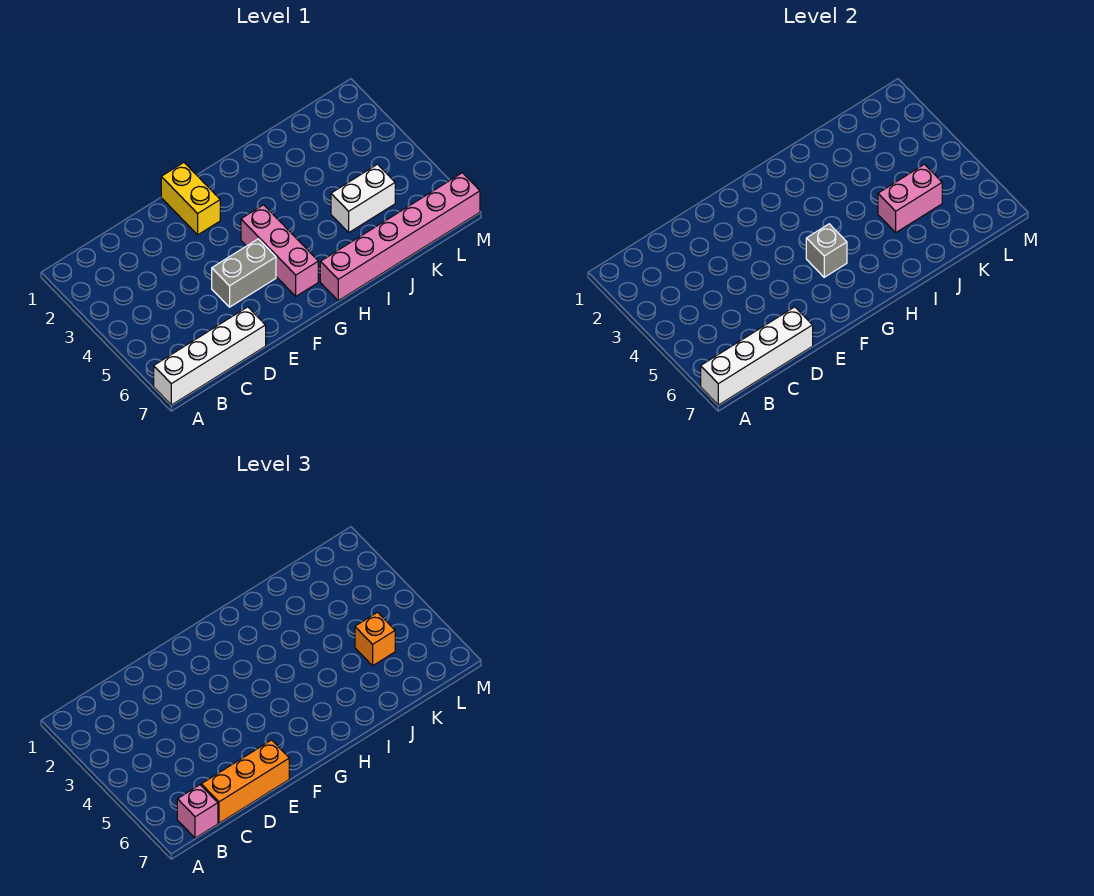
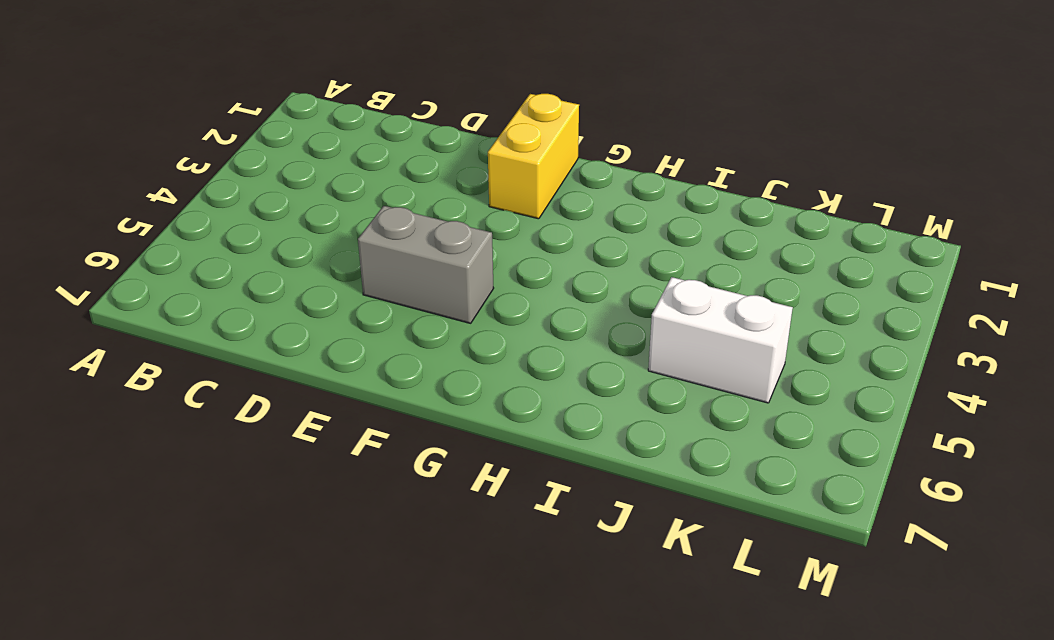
none -> white 1x4 brick [154,307,266,405]
none -> pink 1x3 brick [241,205,318,296]
none -> pink 1x6 brick [320,173,480,301]

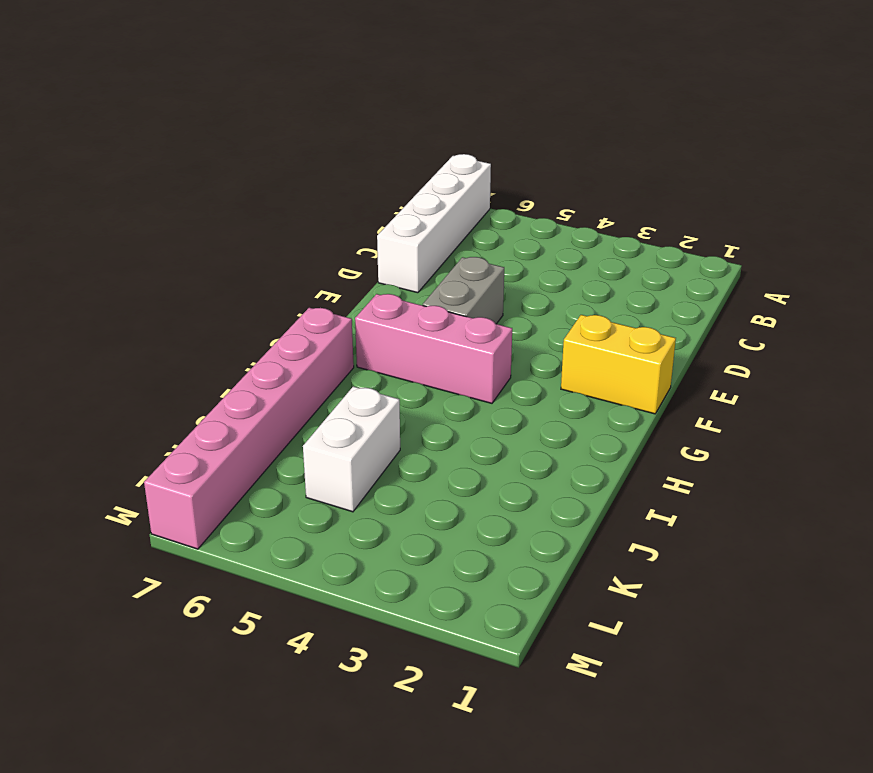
none -> white 1x4 brick [701,307,813,405]
none -> grey 1x1 brick [806,224,847,277]
none -> pink 1x2 brick [878,164,942,232]

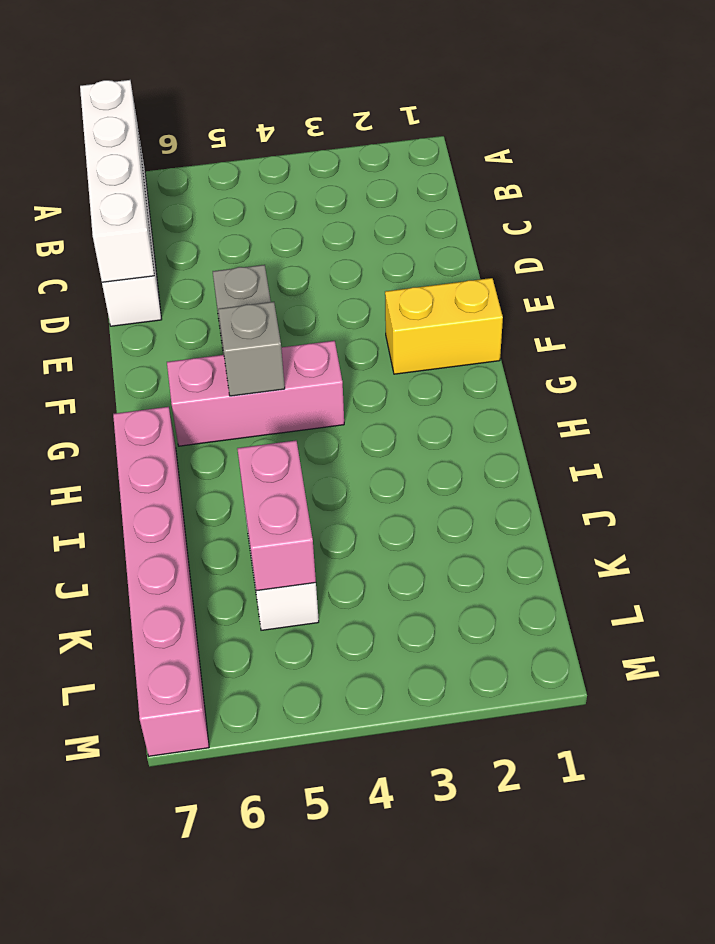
none -> pink 1x1 brick [177,785,218,838]
none -> orange 1x3 brick [201,740,289,823]
none -> orange 1x1 brick [355,612,395,666]

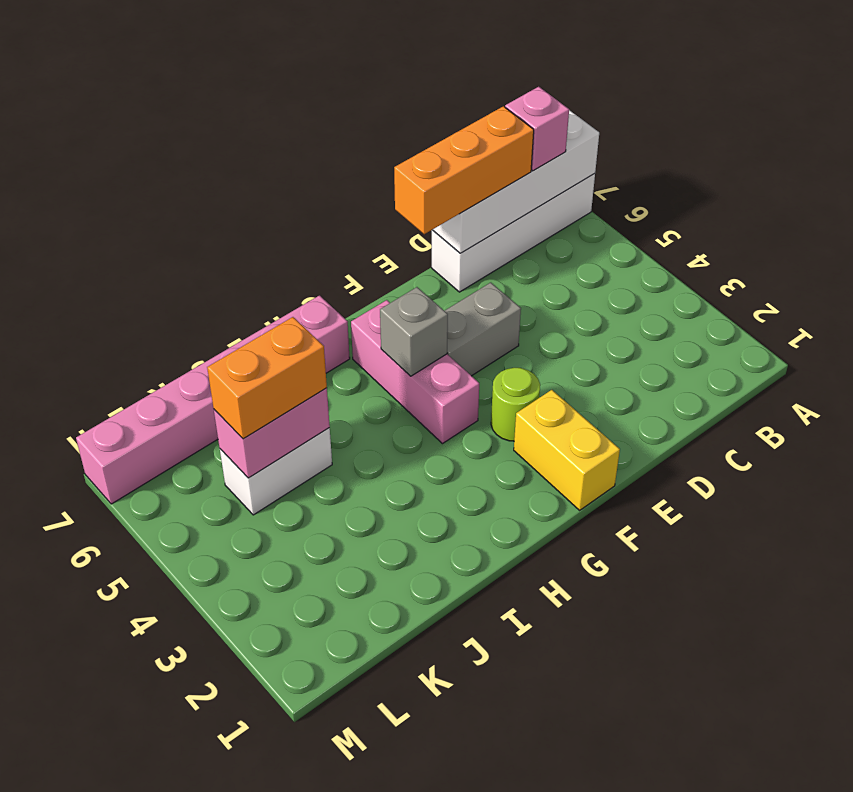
lime 1x1 round brick [491,368,540,441] -> none
orange 1x2 brick [207,317,327,439] -> orange 1x1 brick [355,612,395,666]

